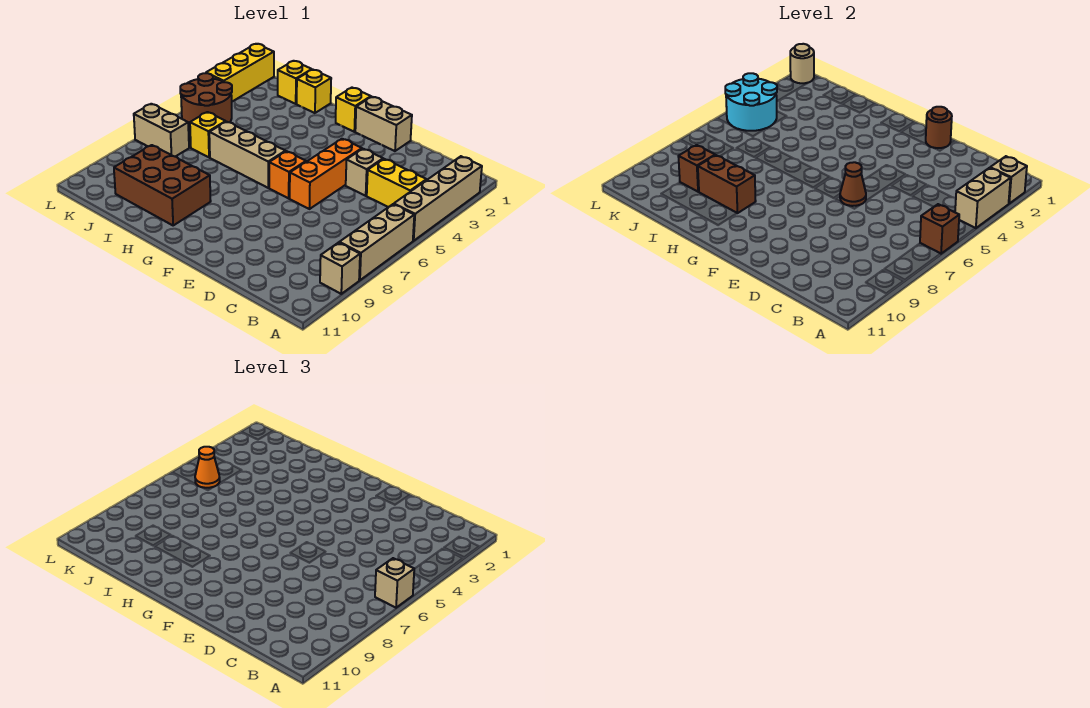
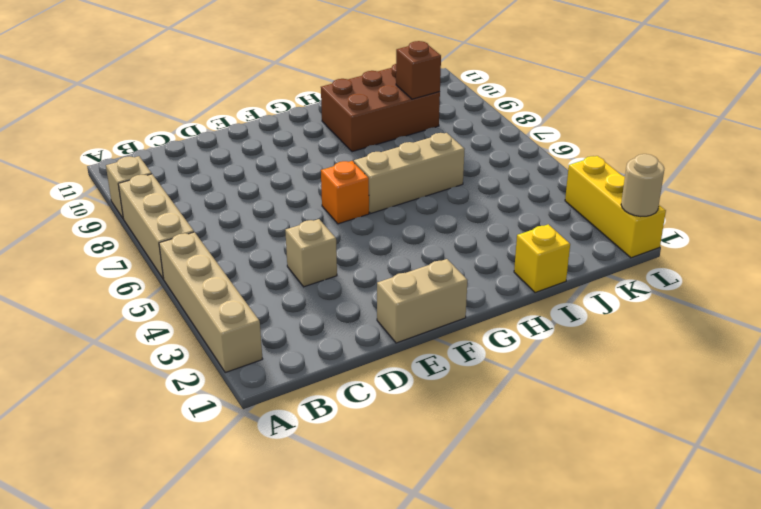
none -> yellow 1x2 brick [367,159,427,207]
none -> orange 1x3 brick [290,139,362,209]
none -> yellow 1x1 brick [336,88,371,132]

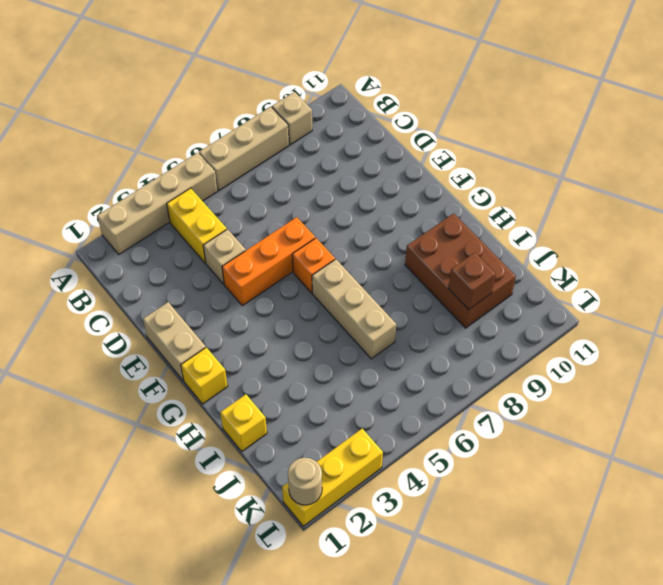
none -> yellow 1x1 brick [278,61,312,104]
none -> yellow 1x1 brick [190,112,226,157]
none -> brown 2x2 round brick [180,73,232,127]

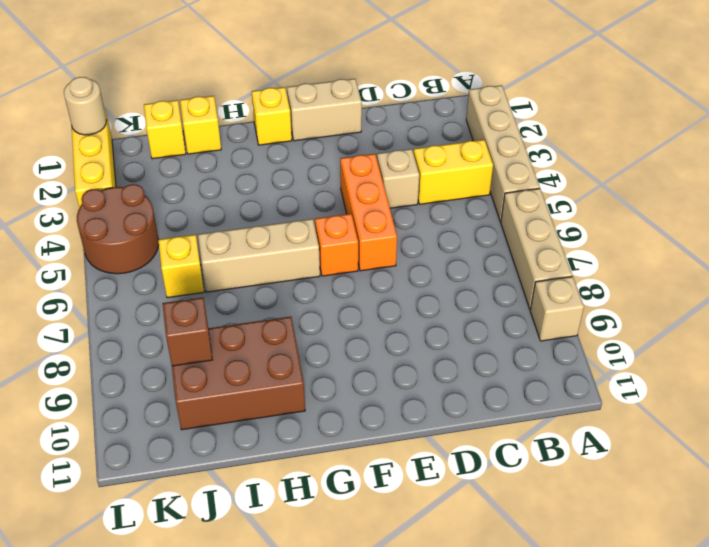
none -> tan 1x2 brick [134,104,189,157]
none -> tan 1x1 brick [990,156,1027,203]
none -> tan 1x2 brick [955,168,1010,228]

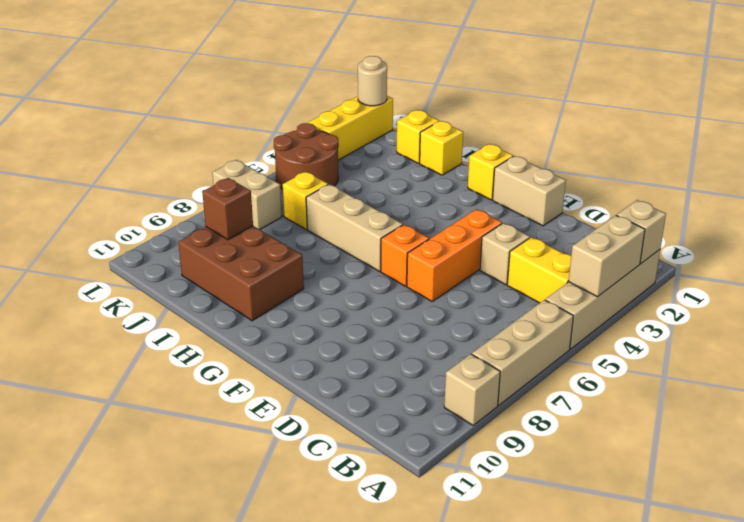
none -> brown 1x1 brick [920,204,959,254]
none -> brown 1x1 round brick [926,107,952,148]
none -> brown 1x1 cone [840,162,866,206]

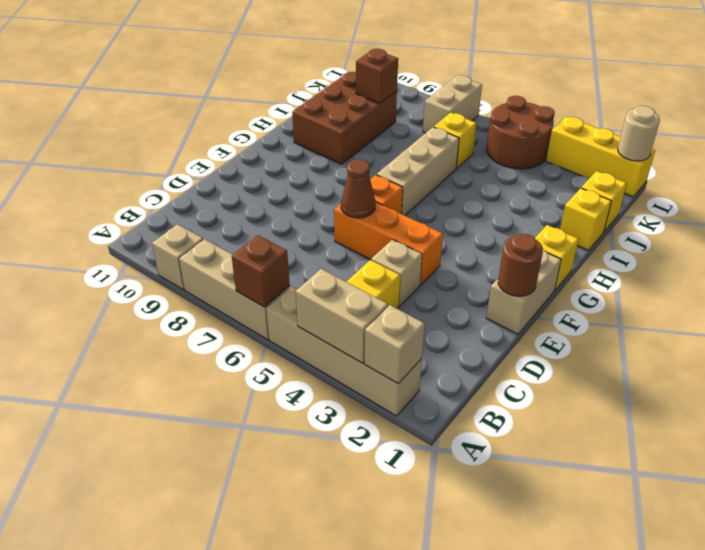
none -> brown 1x2 brick [698,155,756,213]
none -> cyan 2x2 round brick [725,73,777,131]
none -> tan 1x1 brick [375,558,414,608]

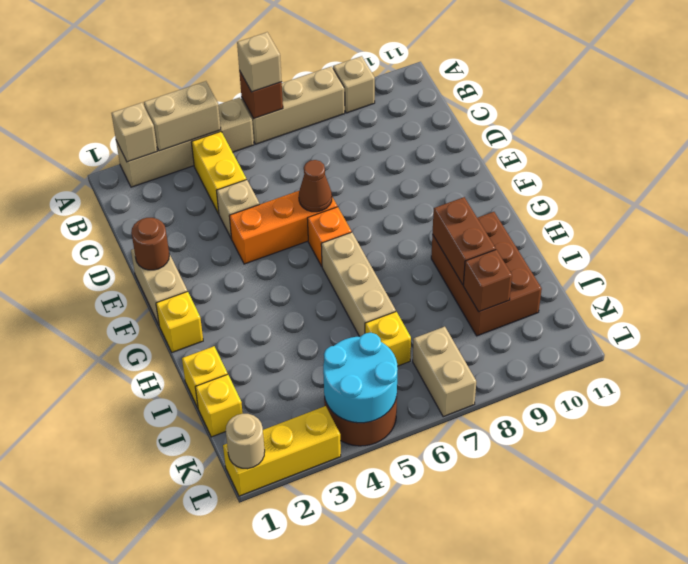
none -> orange 1x1 cone [195,447,220,488]

